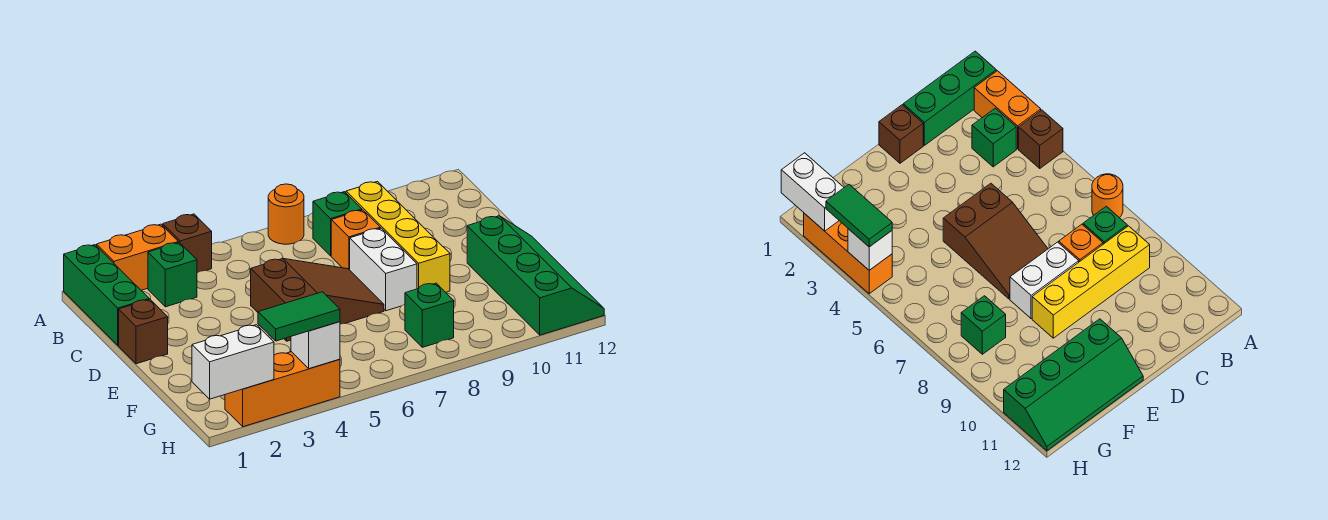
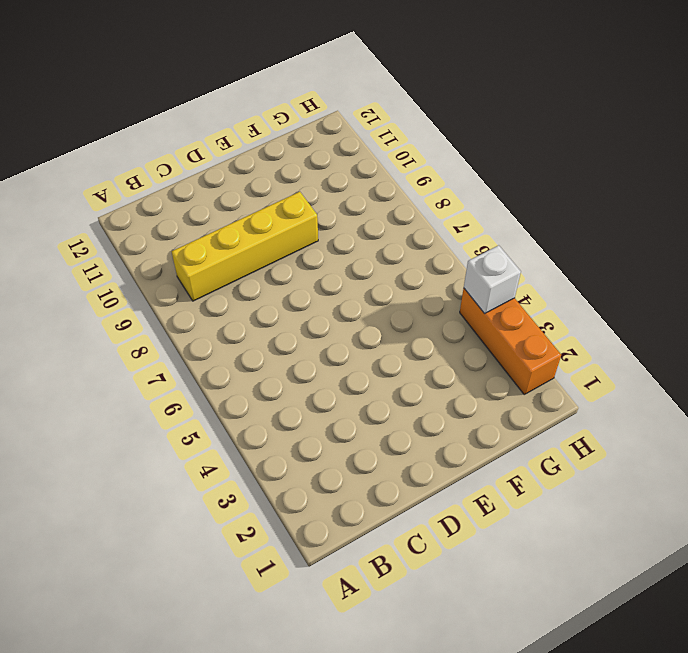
none -> green 1x3 brick [64,245,149,345]
none -> orange 1x2 brick [97,224,179,290]
none -> brown 1x1 brick [163,214,212,273]

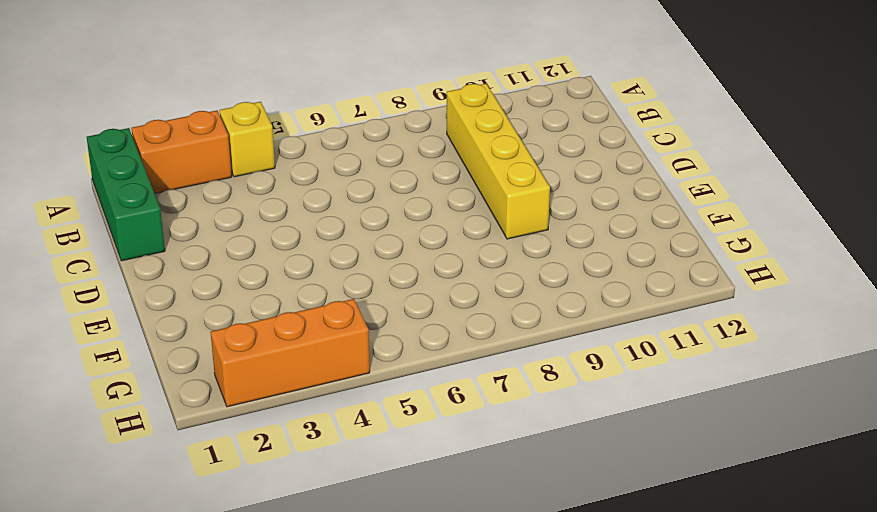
yellow 1x1 brick [220,102,275,177] -> brown 1x1 brick [163,214,212,273]
none -> orange 1x1 round brick [268,184,304,244]
none -> green 1x1 brick [148,243,197,307]
none -> green 1x1 brick [313,192,362,256]

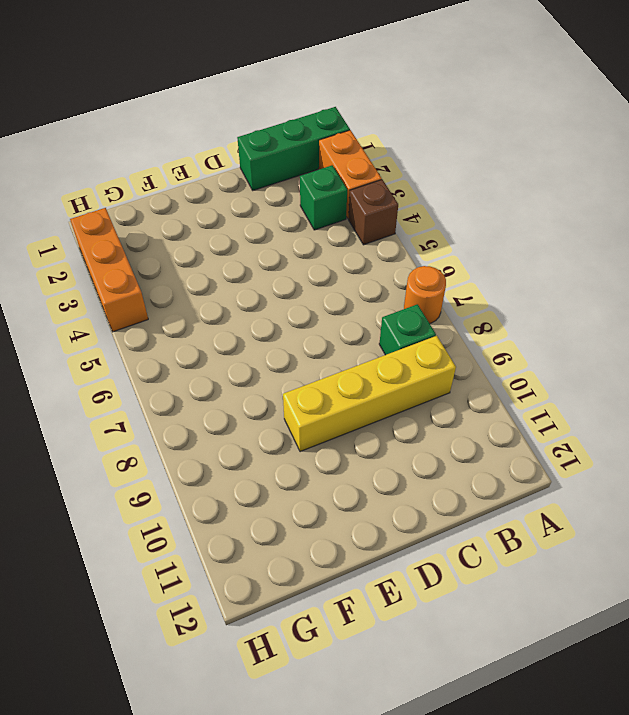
none -> orange 1x1 brick [331,210,380,270]
none -> brown 1x1 brick [119,299,168,364]
none -> brown 2x3 slope [251,259,384,341]

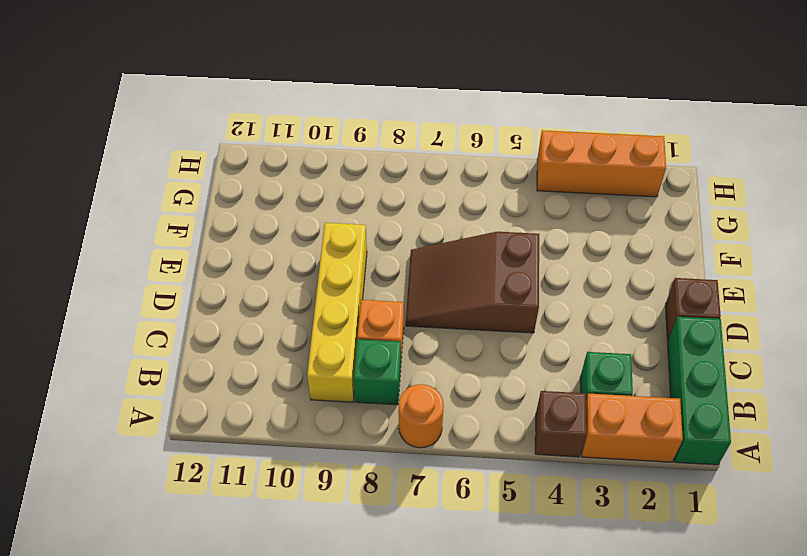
none -> white 1x2 brick [350,228,417,311]
none -> green 2x4 slope [467,216,604,335]
none -> green 1x1 brick [405,283,454,347]

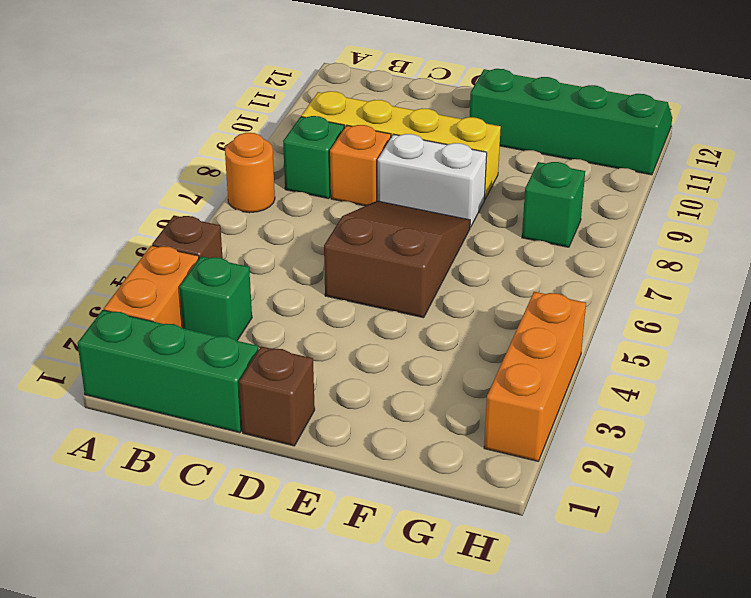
none -> white 1x2 brick [192,325,274,399]
none -> white 1x1 brick [291,322,340,369]
none -> green 1x2 tile [258,292,340,341]

